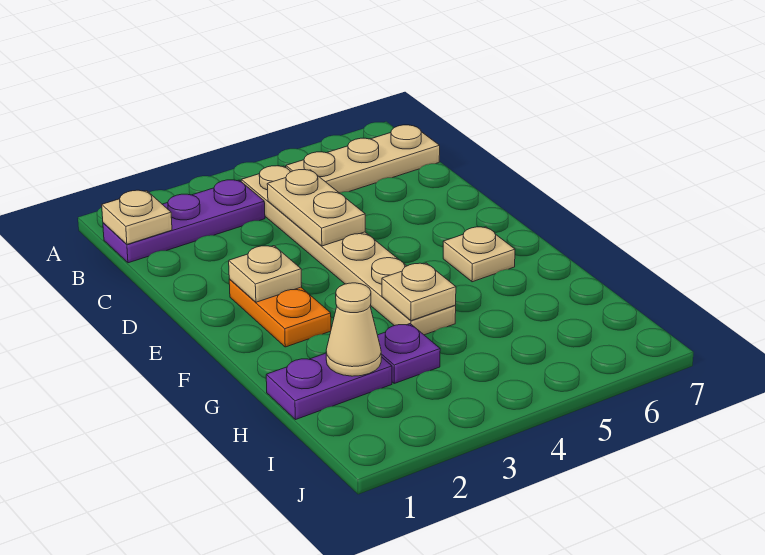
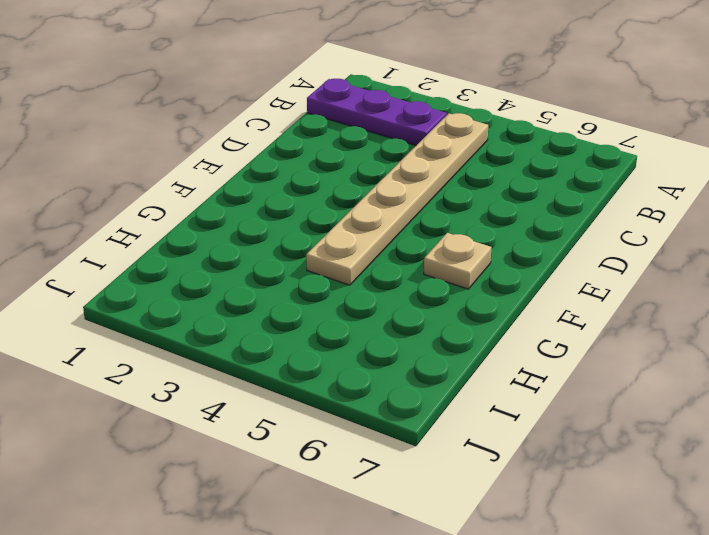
none -> tan 1x3 plate [286,125,440,193]
none -> orange 1x2 plate [229,279,331,347]
none -> purple 1x2 plate [266,353,392,420]

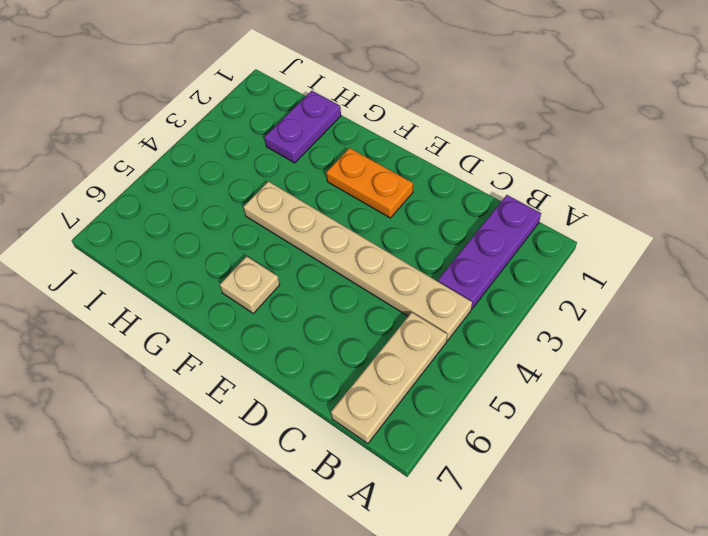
none -> purple 1x1 plate [378,324,440,383]
none -> tan 1x1 plate [102,190,172,244]
none -> tan 1x2 plate [267,170,365,246]

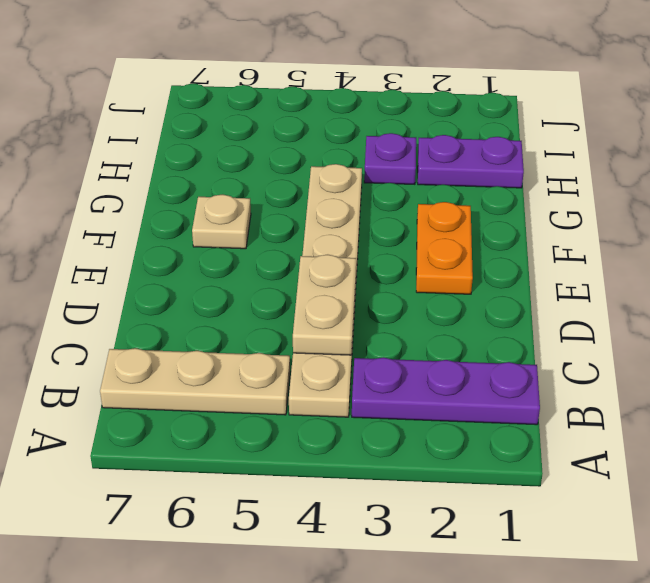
none -> tan 1x1 plate [102,190,172,244]
none -> tan 1x1 plate [229,246,302,302]
none -> tan 1x1 plate [382,263,456,321]

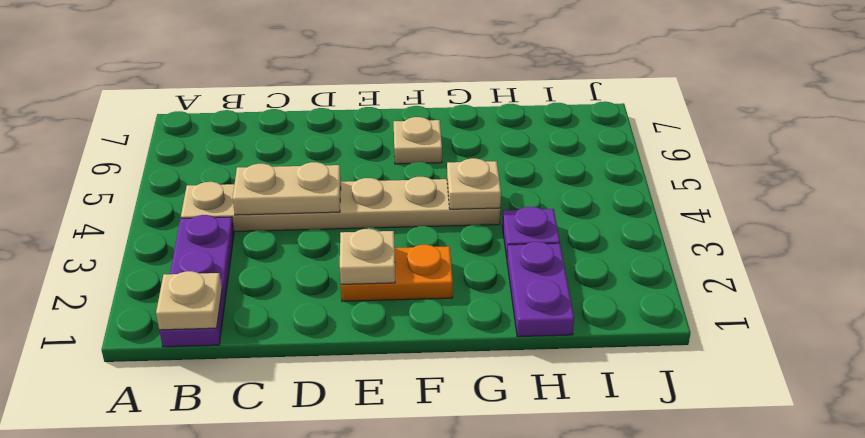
none -> tan 1x3 plate [286,125,440,193]
none -> tan 1x1 cone [326,283,381,376]

